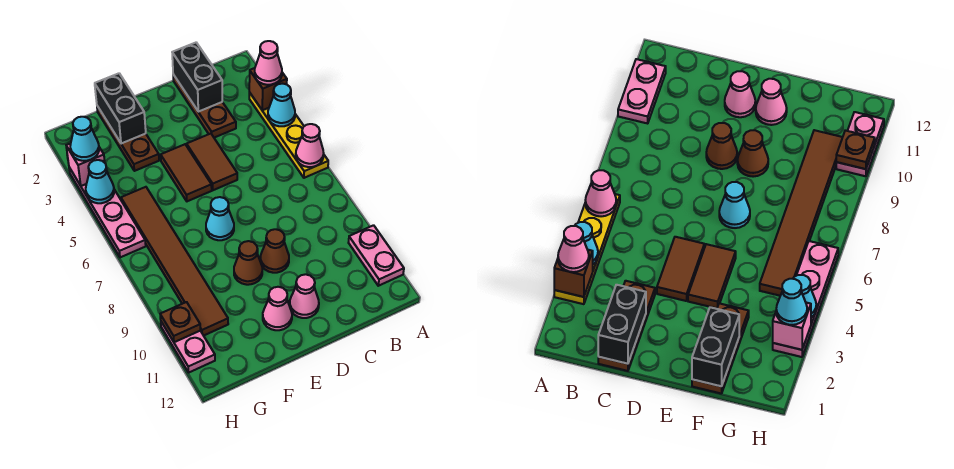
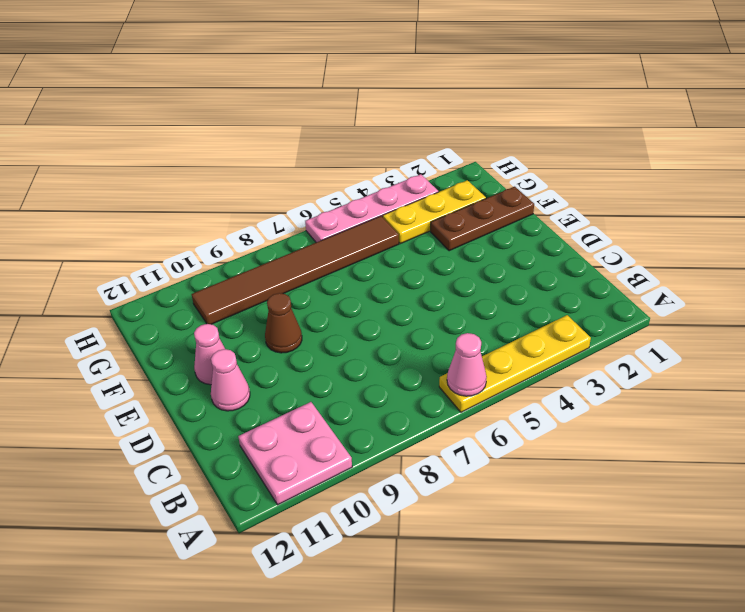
pink 2x2 plate [238,402,352,505] -> pink 1x2 plate [348,225,404,286]
yellow 1x3 plate [383,180,486,244] -> none
none -> brown 1x3 plate [173,75,236,138]
none -> brown 1x2 tile [187,134,237,190]
none -> brown 1x1 cone [260,229,289,273]

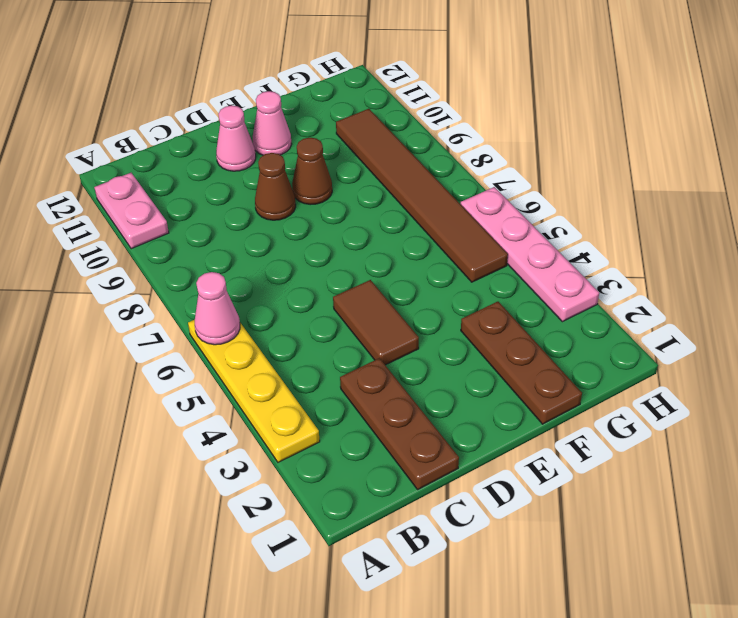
none -> brown 1x2 tile [161,144,212,201]
none -> cyan 1x1 cone [206,197,234,240]
none -> pink 1x2 plate [161,322,215,372]

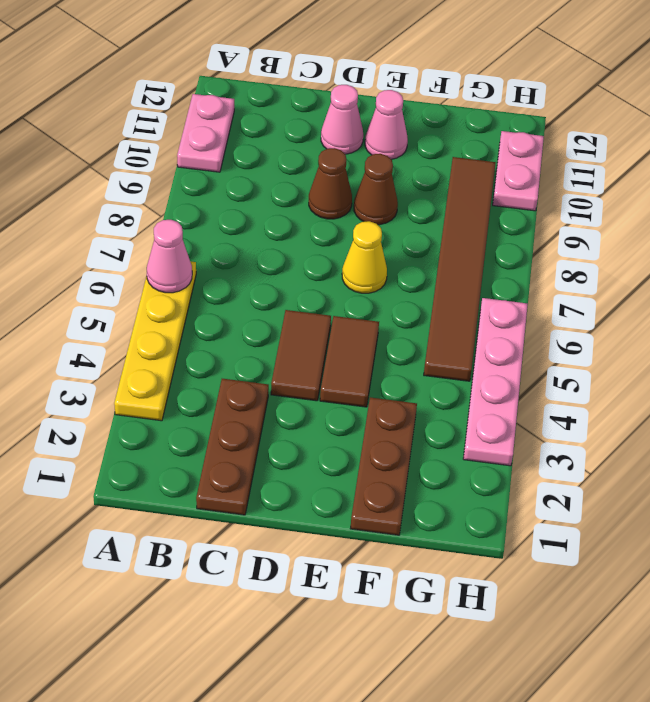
yellow 1x1 cone [342,221,387,293] -> cyan 1x1 cone [206,197,234,240]
none -> brown 1x1 brick [249,68,287,110]
none -> cyan 1x1 cone [268,84,295,126]
none -> black 1x2 brick [172,43,222,112]

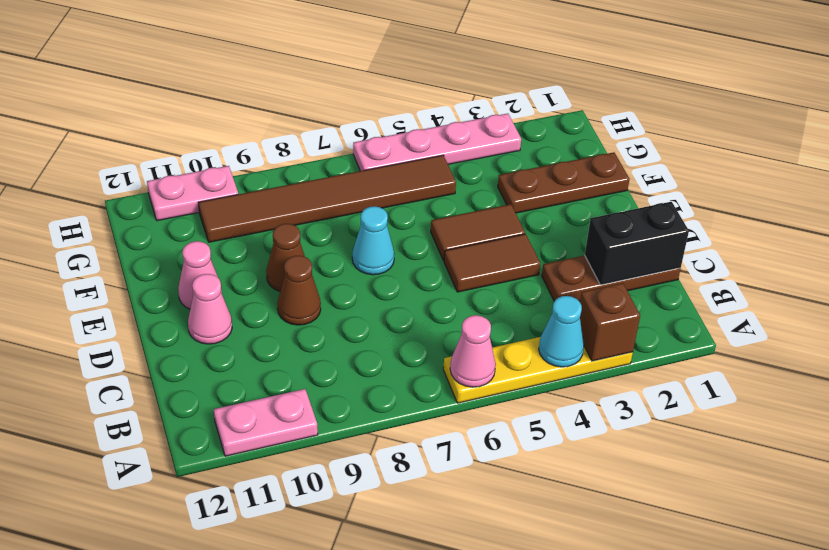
none -> black 1x2 brick [95,73,146,144]
none -> pink 1x1 brick [66,143,105,186]
none -> cyan 1x1 cone [86,160,114,203]

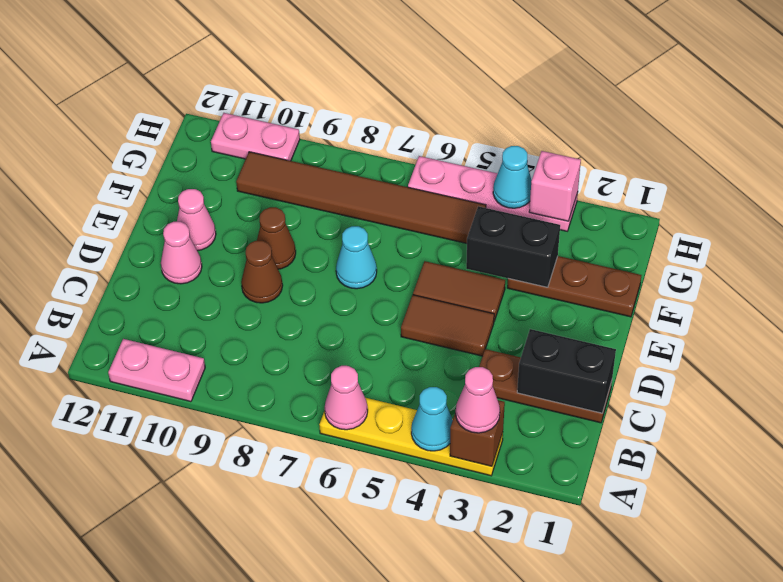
black 1x2 brick [466,206,560,287] -> black 1x2 brick moved to [95,73,146,144]
none -> brown 1x1 plate [160,302,200,342]
none -> cyan 1x1 cone [70,117,99,161]

